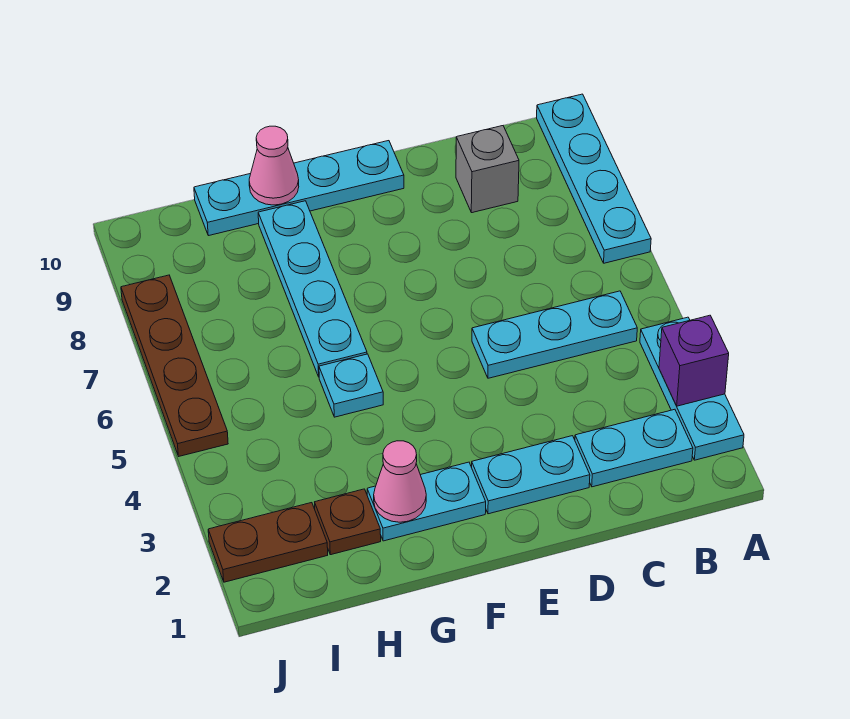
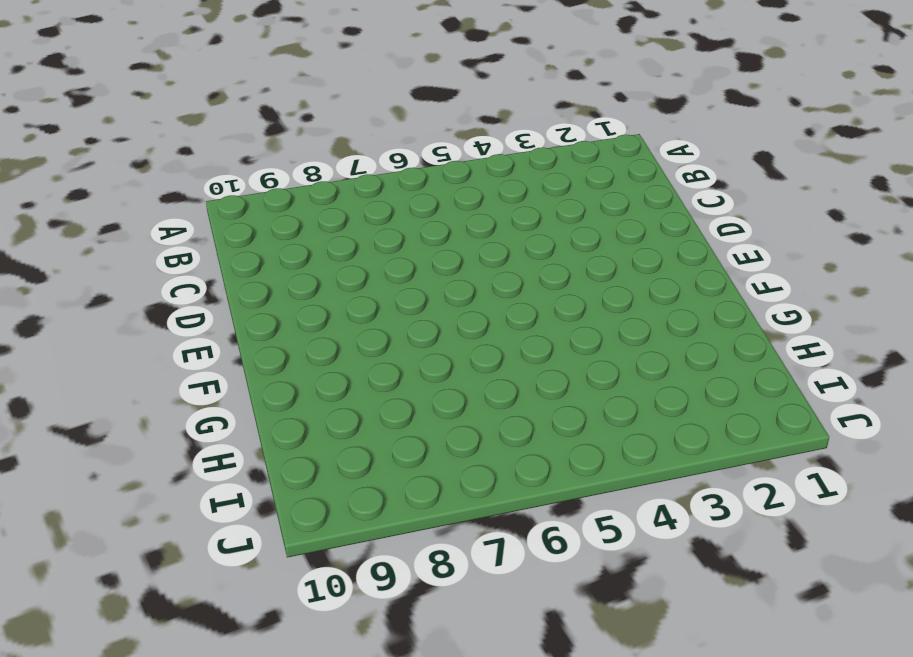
none -> cyan 1x3 plate [640,317,744,460]
none -> cyan 1x4 plate [537,94,651,263]
none -> cyan 1x2 plate [575,409,693,487]

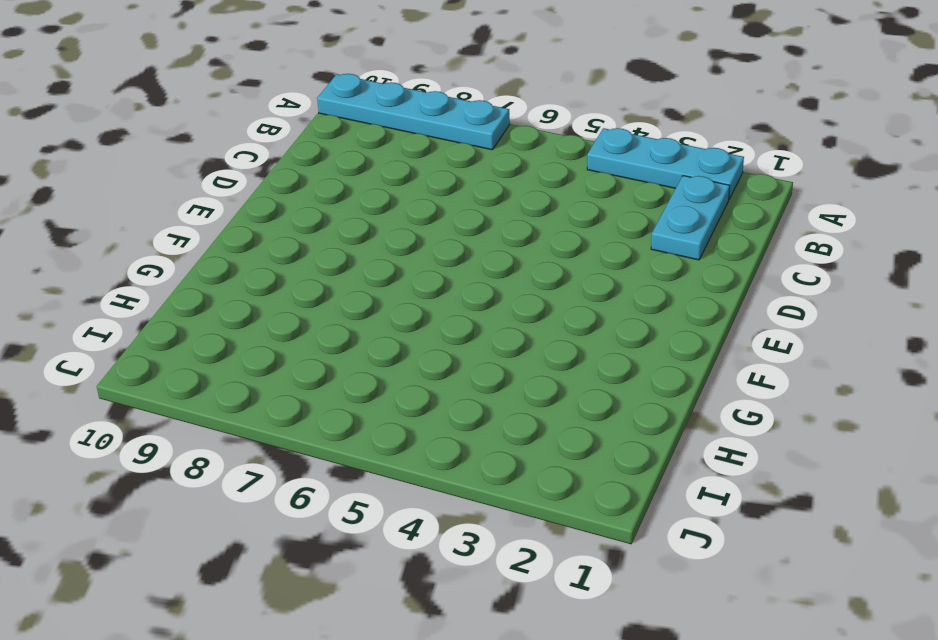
none -> cyan 1x3 plate [472,291,637,378]
none -> grey 1x1 brick [456,126,519,213]
none -> cyan 1x2 plate [472,436,590,514]

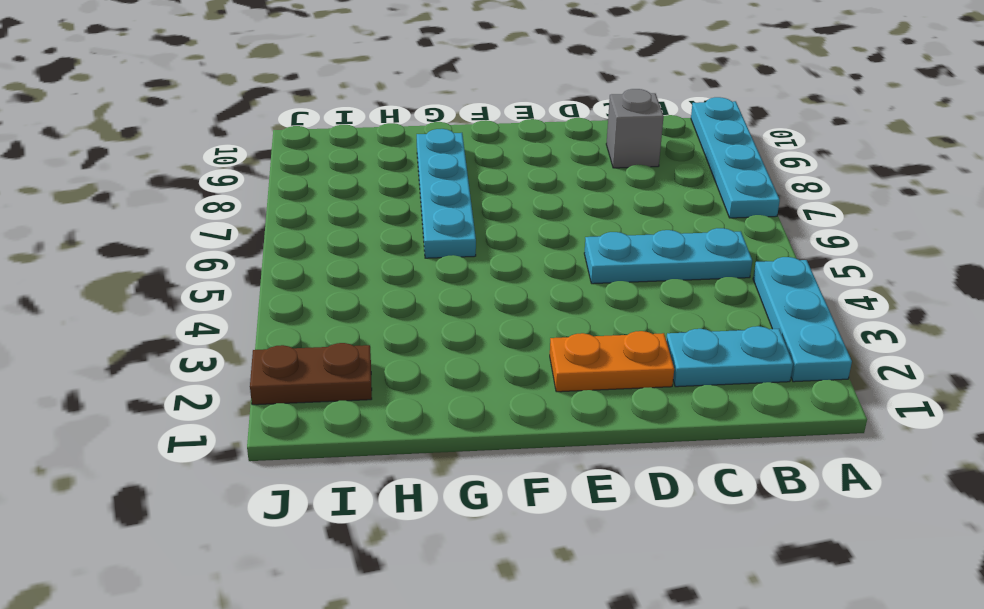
orange 1x2 plate [550,331,674,392] -> cyan 1x2 plate [472,436,590,514]
none -> cyan 1x4 plate [194,141,404,236]
none -> cyan 1x2 plate [367,462,486,541]
none -> cyan 1x1 plate [319,354,383,417]

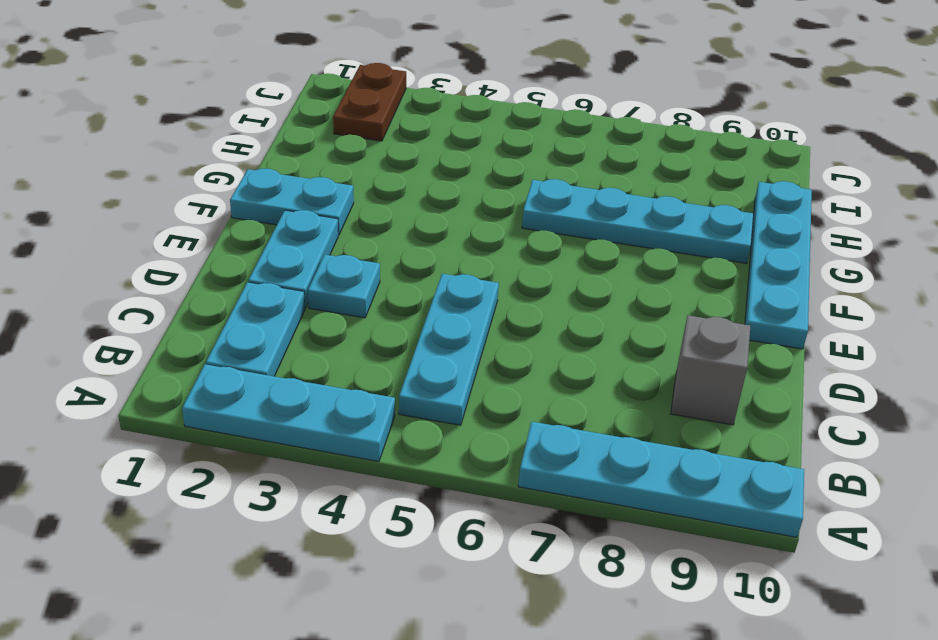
cyan 1x1 plate [308,254,380,318] -> cyan 1x1 plate moved to [319,354,383,417]
cyan 1x2 plate [230,169,354,235] -> cyan 1x2 plate turned to [367,462,486,541]
none -> brown 1x1 plate [315,489,381,555]
none -> brown 1x4 plate [121,275,228,456]
none -> purple 1x1 brick [659,315,729,406]

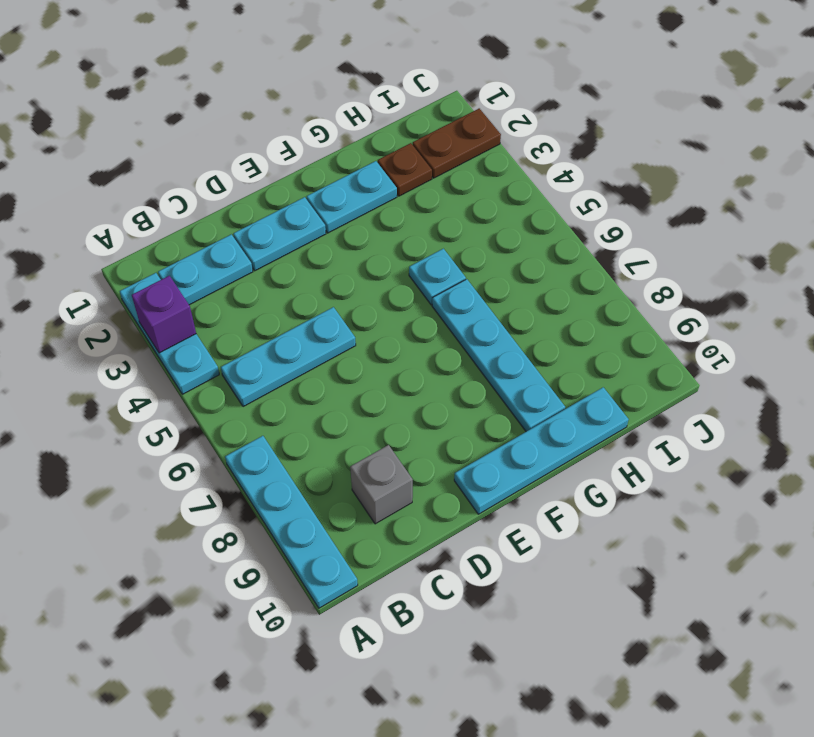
none -> brown 1x4 plate [121,275,228,456]
none -> pink 1x1 cone [374,441,426,522]
none -> pink 1x1 cone [249,126,299,205]

